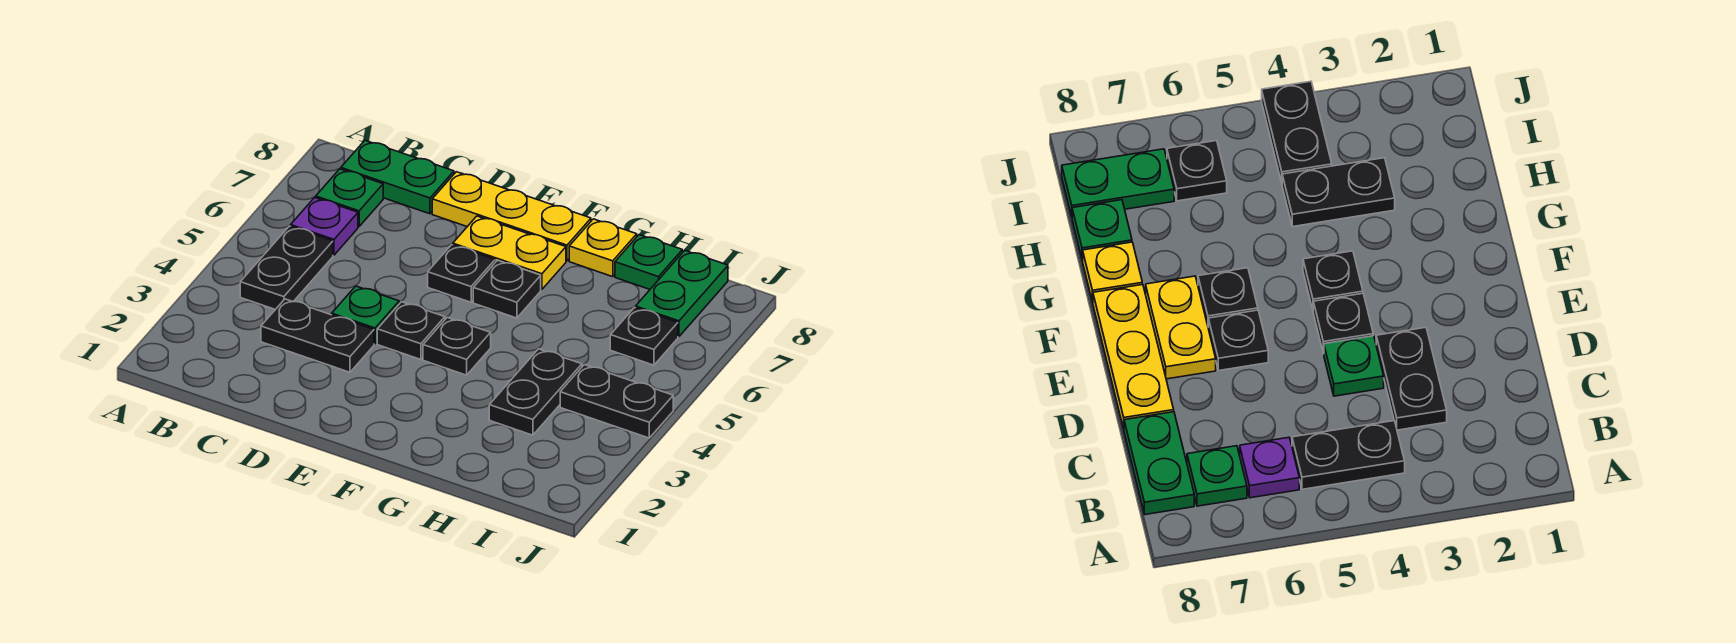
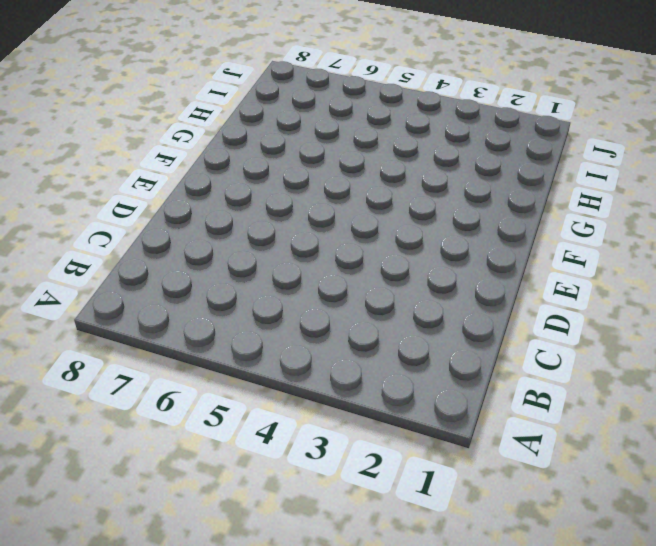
none -> black 1x2 plate [240,226,333,309]
none -> purple 1x1 plate [291,197,358,255]
none -> green 1x1 plate [316,169,383,227]

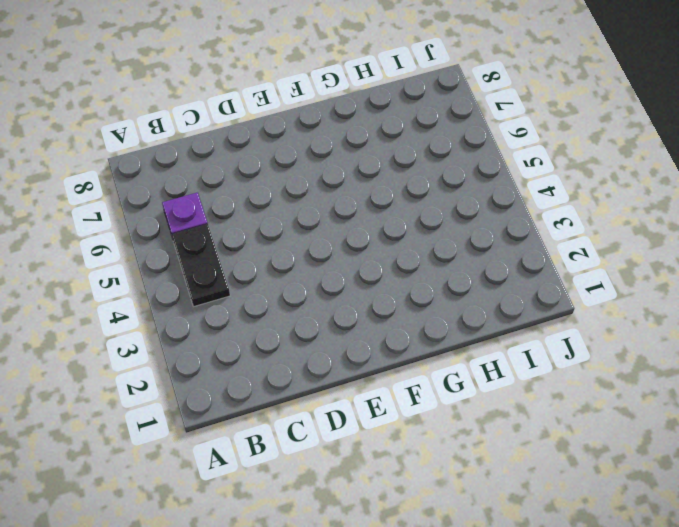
none -> green 1x1 plate [316,169,383,227]
none -> green 1x2 plate [341,140,454,214]
none -> black 1x2 plate [261,299,374,372]

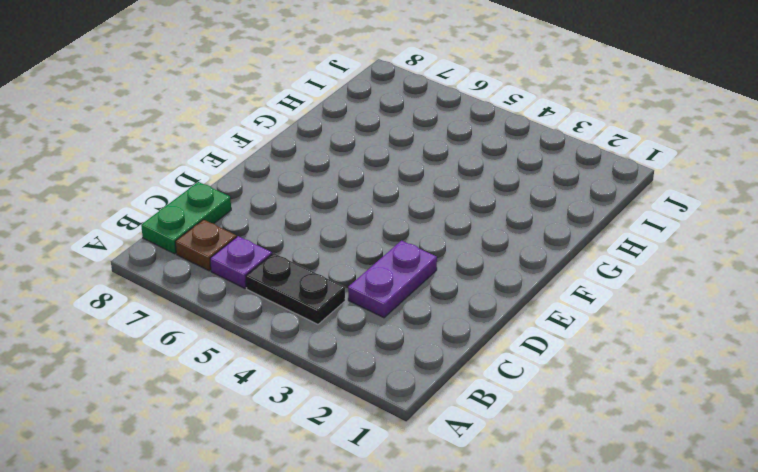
brown 1x1 plate [175,220,236,271] -> green 1x1 plate [316,169,383,227]
purple 1x2 plate [348,241,437,318] -> black 1x2 plate [261,299,374,372]
none -> green 1x1 plate [332,286,399,344]
none -> yellow 1x3 plate [432,172,591,261]
none -> black 1x1 plate [377,302,445,360]

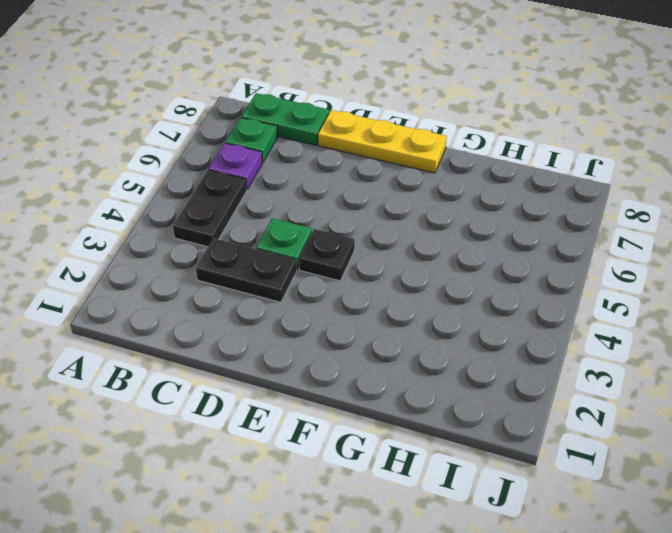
none -> black 1x1 plate [428,245,495,302]
none -> yellow 1x2 plate [453,216,566,289]
none -> black 1x1 plate [423,318,491,375]

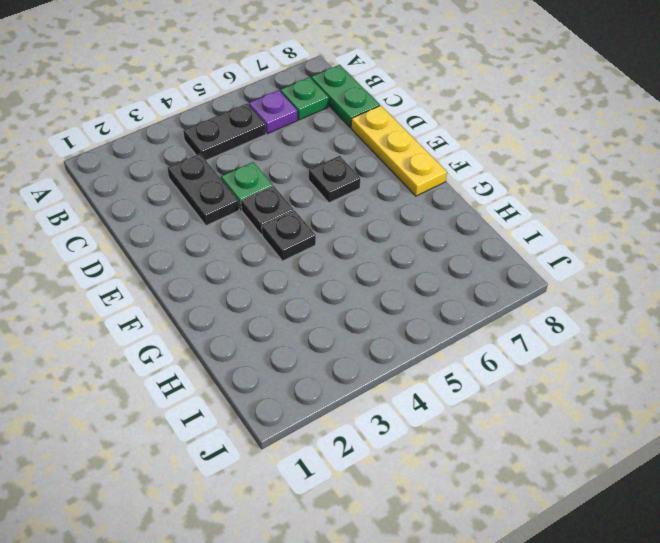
none -> yellow 1x2 plate [453,216,566,289]
none -> black 1x1 plate [473,260,541,318]
none -> yellow 1x1 plate [569,219,637,277]

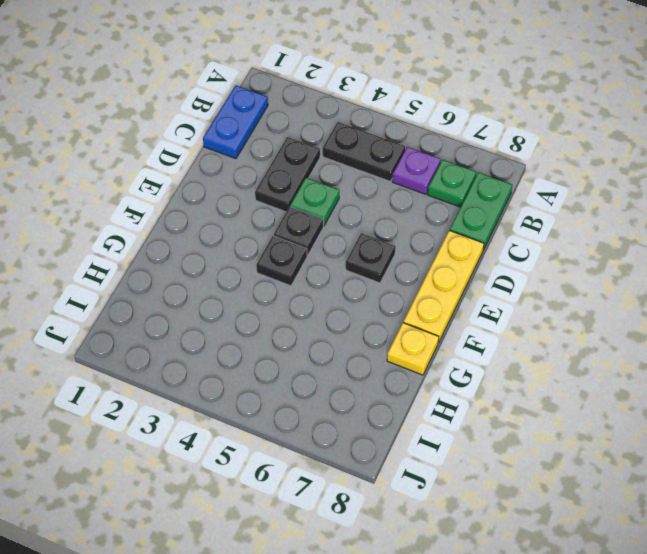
blue 1x2 plate [203,85,268,159] -> none
none -> yellow 1x2 plate [453,216,566,289]
none -> black 1x1 plate [473,260,541,318]
none -> black 1x2 plate [489,349,582,435]

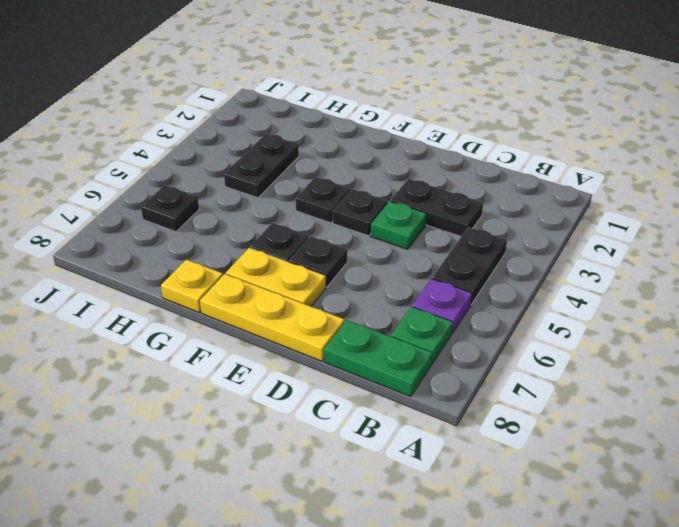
none -> green 1x1 plate [615,235,682,289]
none -> black 1x2 plate [560,365,673,438]
none -> green 1x2 plate [636,250,728,337]

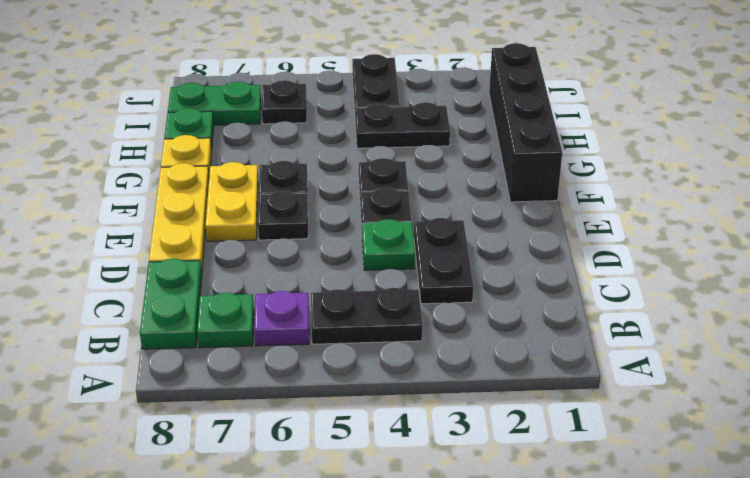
black 1x4 brick [489,43,562,202] -> none

